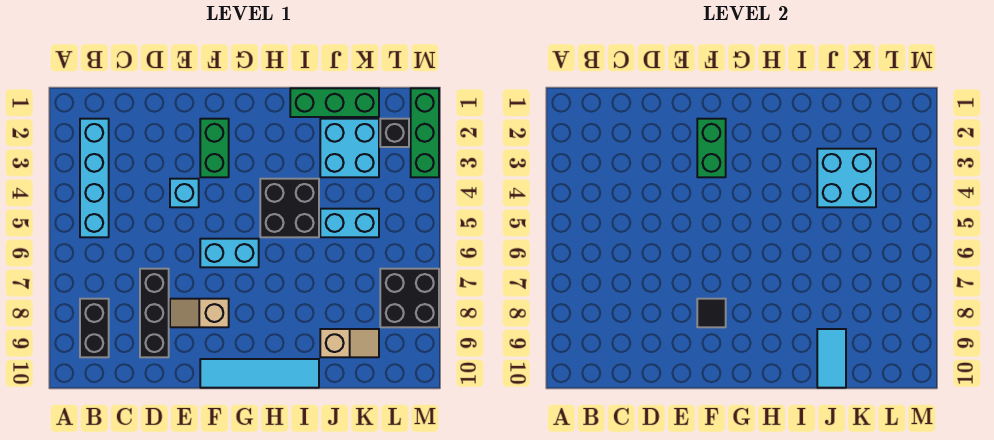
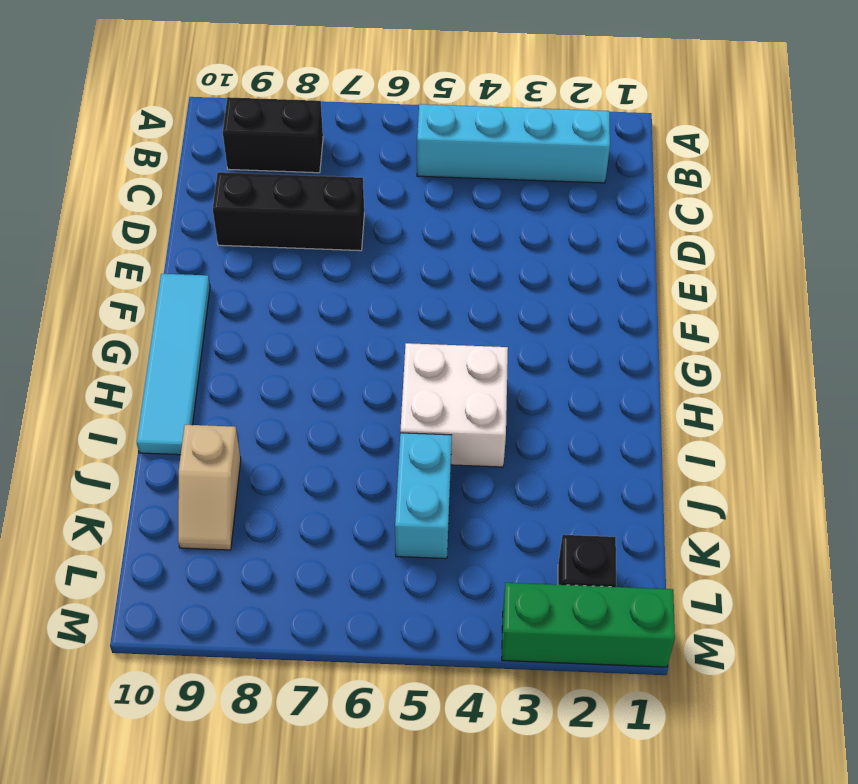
white 2x2 brick [400,343,508,467] -> black 2x2 brick [260,179,319,237]
none -> cyan 1x1 brick [170,179,199,207]
none -> tan 1x2 slope [170,299,229,327]
none -> green 1x2 brick [200,119,229,177]

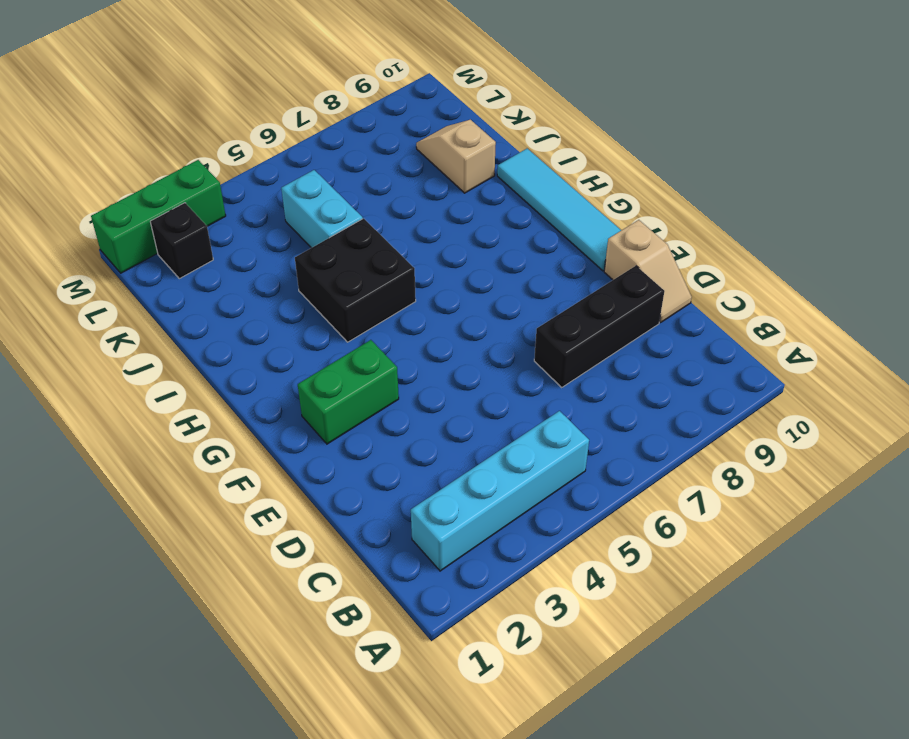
tan 1x2 slope [604,220,692,323] -> tan 1x2 slope moved to [170,299,229,327]
none -> black 1x2 brick [80,299,109,357]
none -> cyan 1x1 brick [170,179,199,207]
none -> cyan 1x2 brick [200,239,259,267]

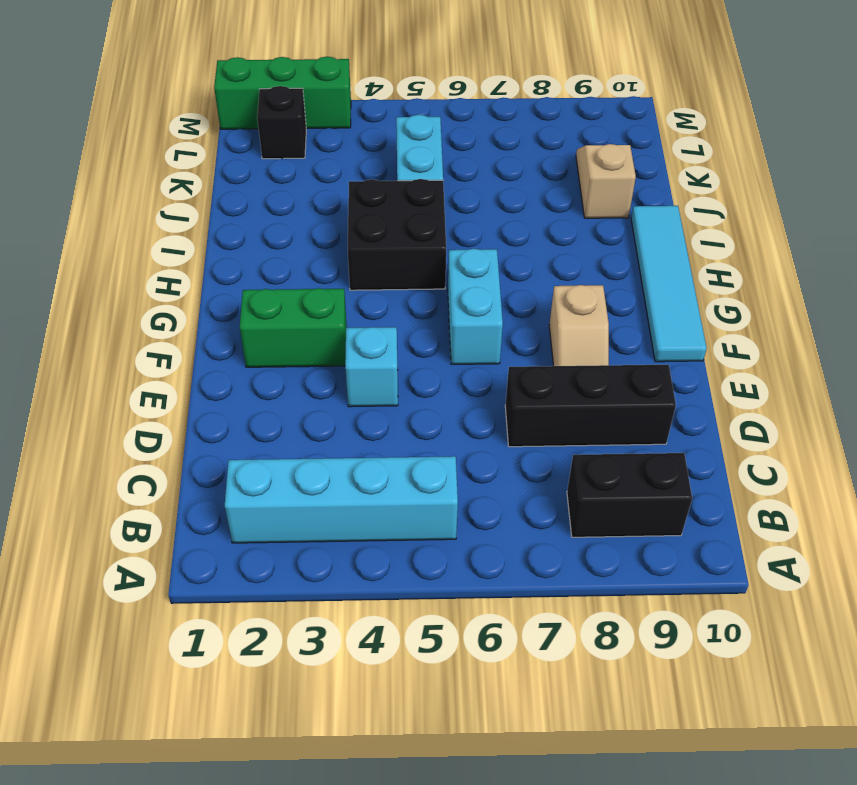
none -> green 1x3 brick [290,88,379,117]
none -> cyan 2x2 brick [320,119,379,177]
none -> black 2x2 brick [380,269,439,327]

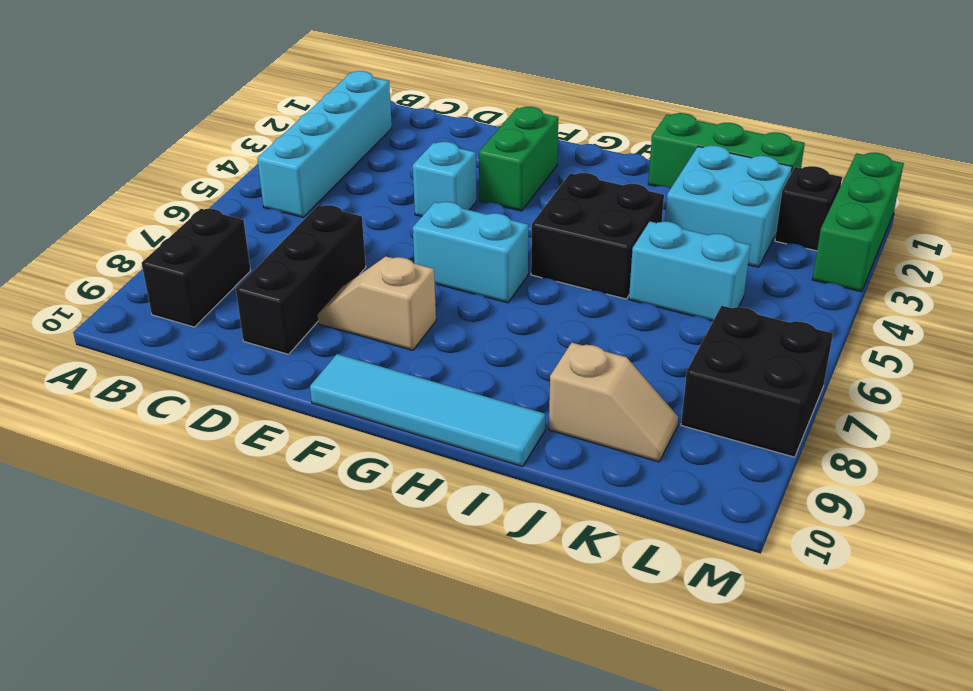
none -> green 1x2 brick [697,119,726,177]
none -> black 1x1 tile [697,299,726,327]
none -> cyan 2x2 brick [817,149,876,207]

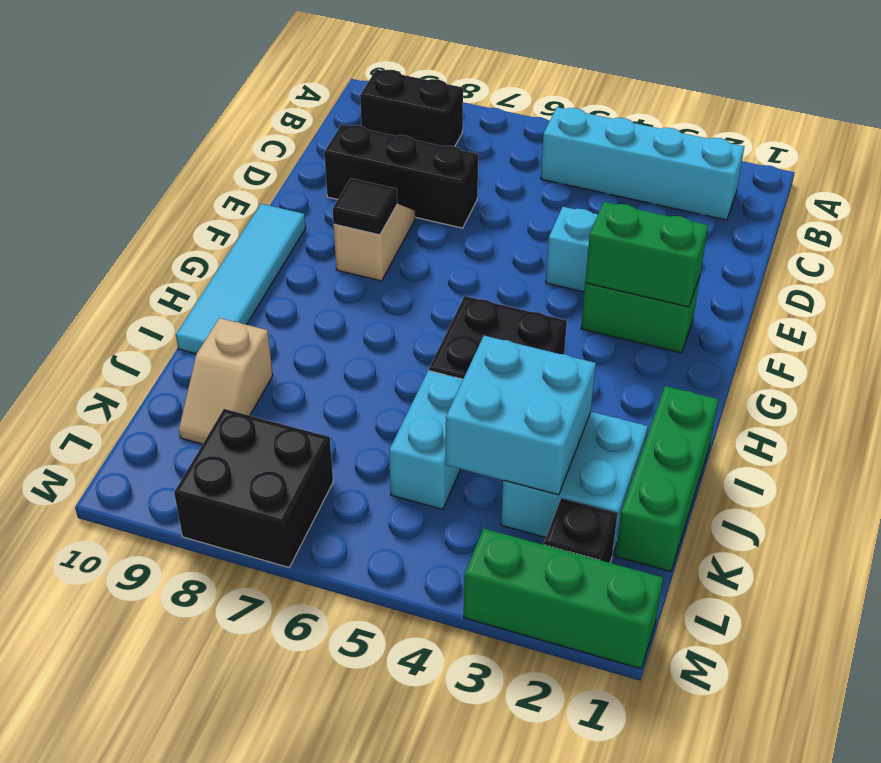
none -> cyan 1x2 brick [200,239,259,267]
none -> cyan 1x2 tile [817,329,846,388]

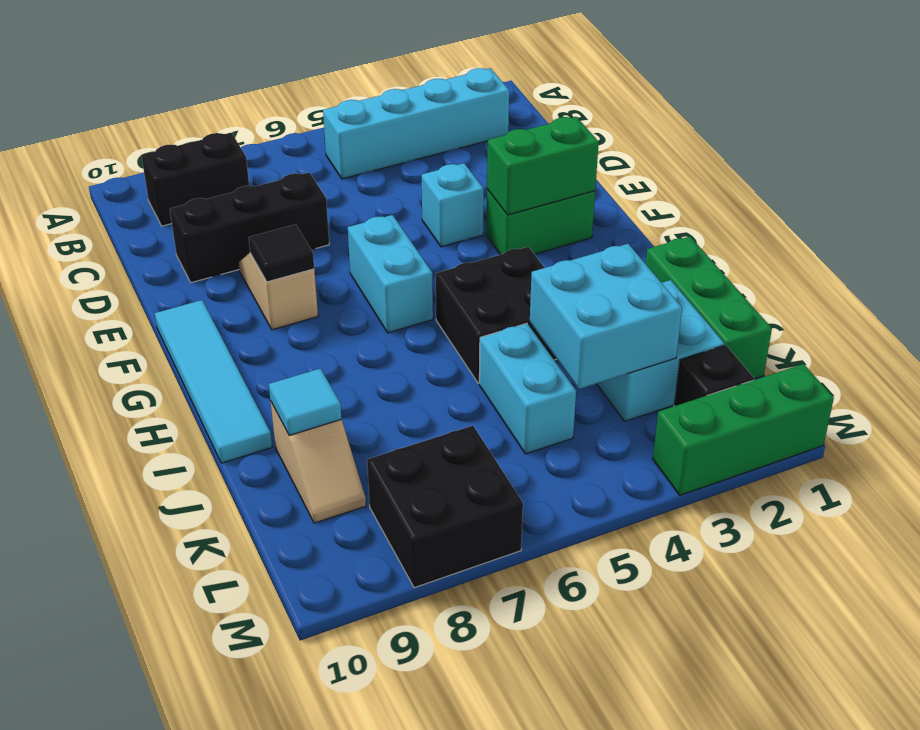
cyan 1x1 tile [269,368,341,435] -> cyan 1x2 tile [817,329,846,388]

